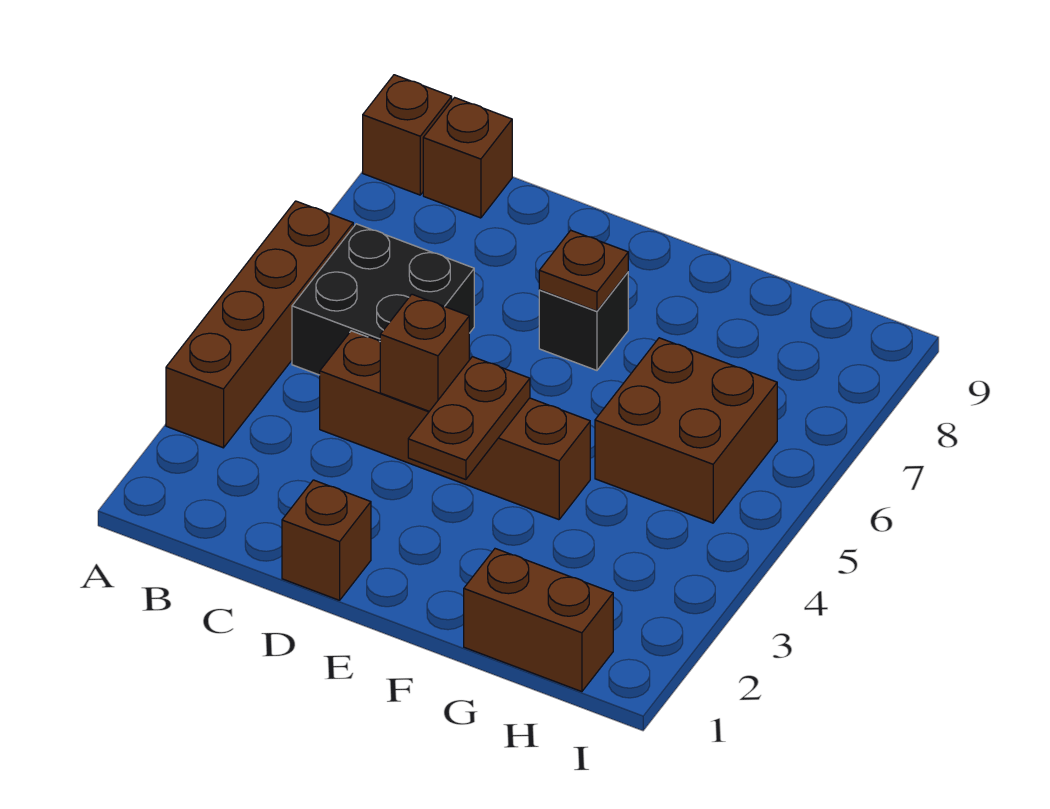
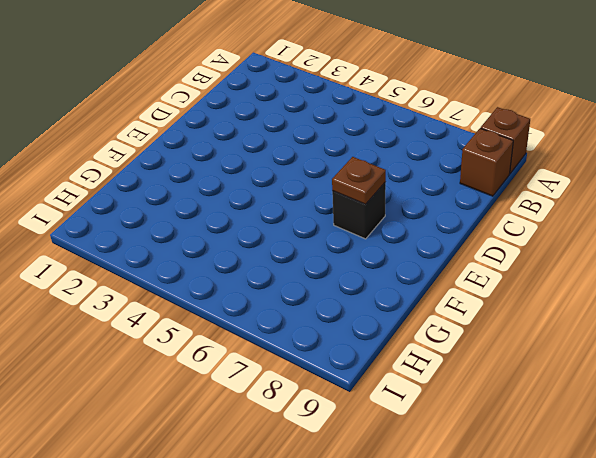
none -> brown 1x4 brick [166,201,353,448]
none -> black 2x2 brick [292,224,474,375]
none -> brown 1x4 brick [320,331,590,520]

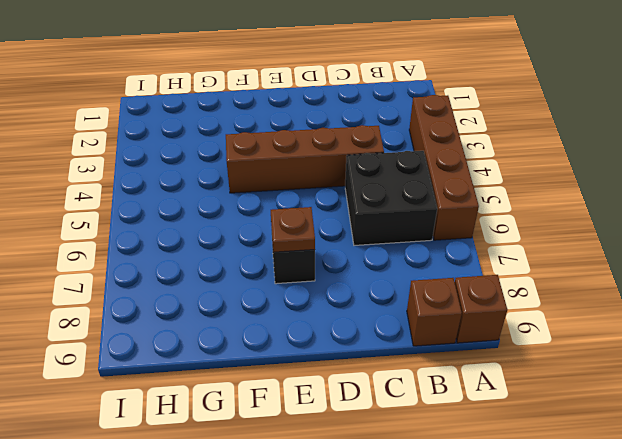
none -> brown 1x1 brick [282,480,371,600]
none -> brown 1x2 brick [464,549,613,692]
none -> brown 2x2 brick [595,338,777,523]

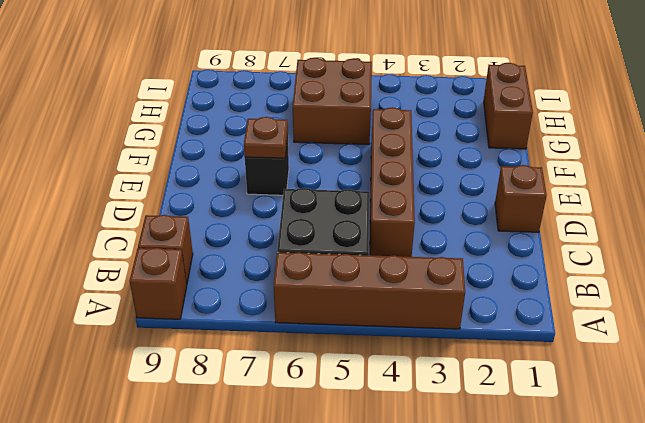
none -> brown 1x1 brick [380,294,469,411]
none -> brown 1x2 plate [408,357,530,480]

